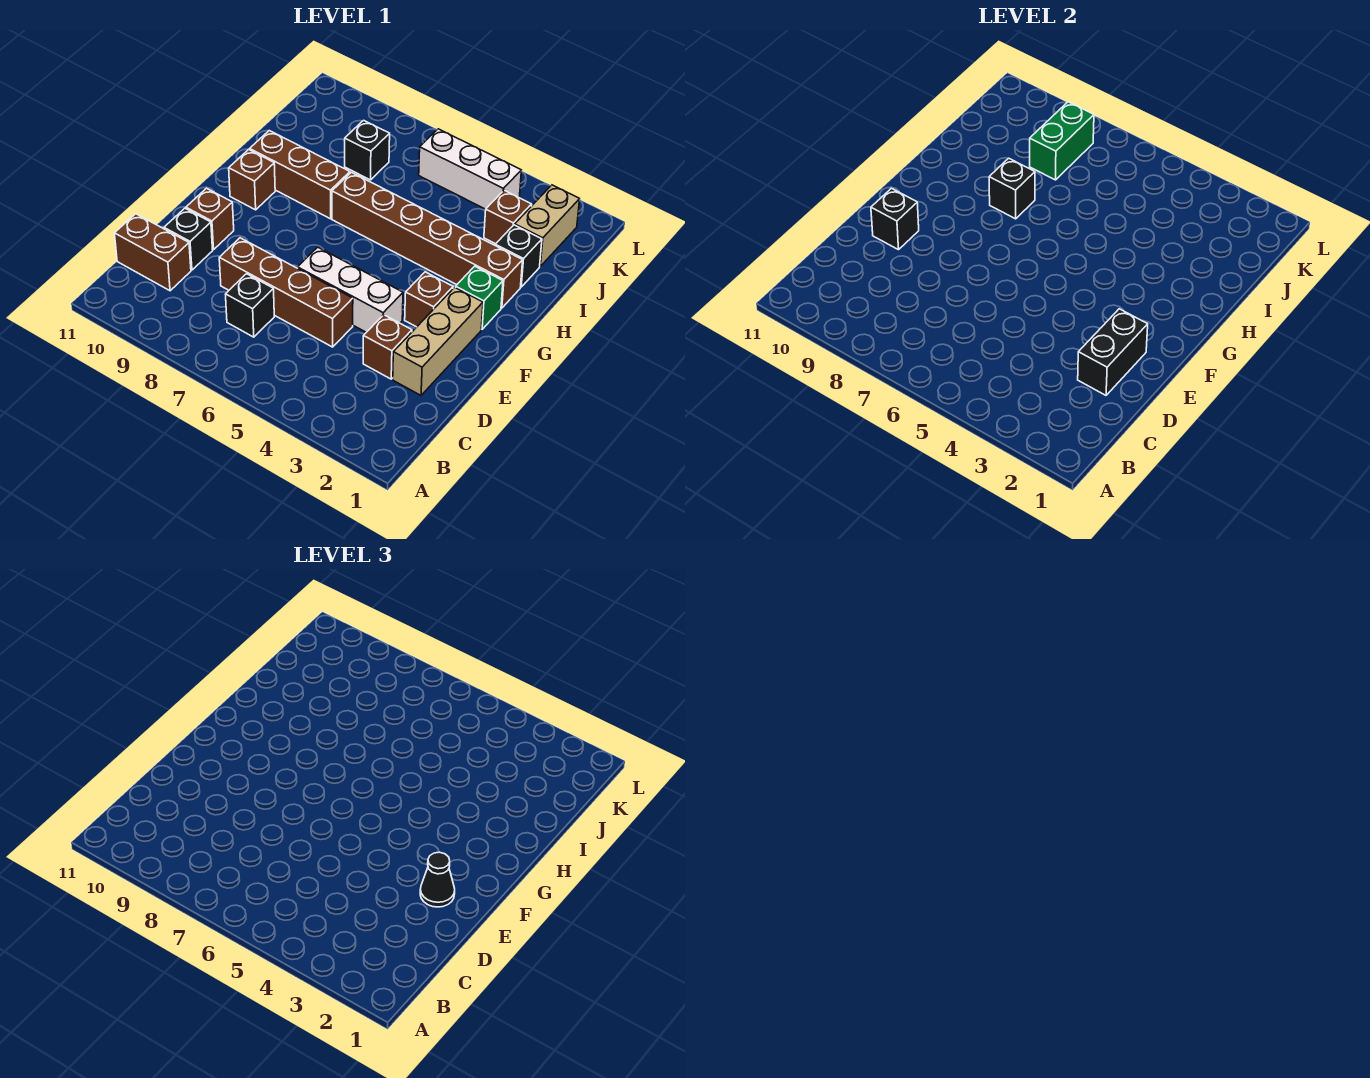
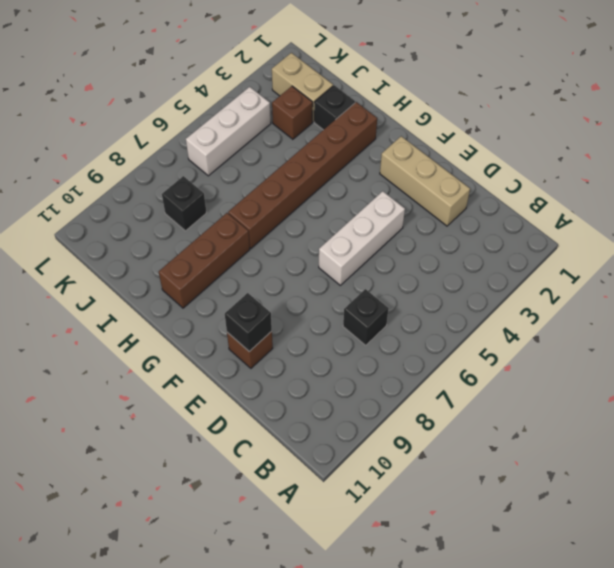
none -> brown 1x2 brick [114,214,191,291]
none -> brown 1x1 brick [363,315,412,379]
none -> brown 1x4 brick [219,238,353,347]

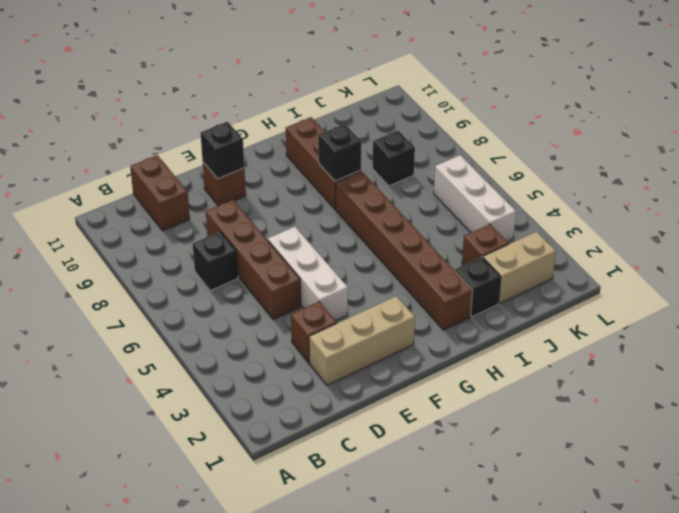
none -> black 1x1 brick [164,208,213,270]
none -> brown 1x1 brick [405,272,453,327]
none -> green 1x1 brick [456,266,503,329]

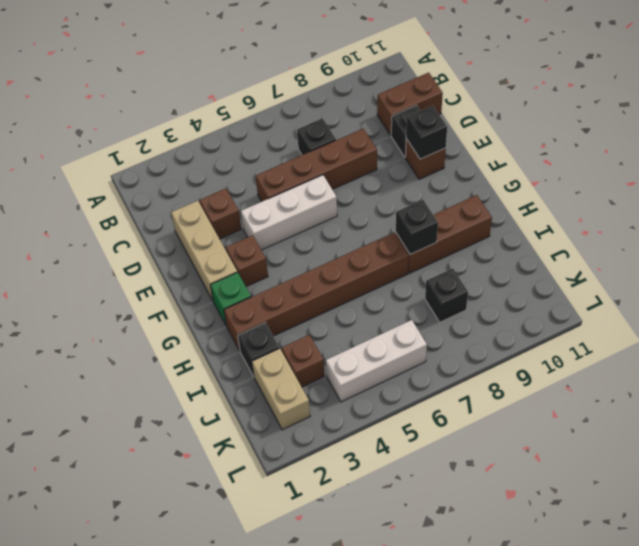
none -> brown 1x1 brick [229,149,275,210]
none -> black 1x2 brick [1078,309,1148,395]
none -> green 1x2 brick [1030,102,1094,180]

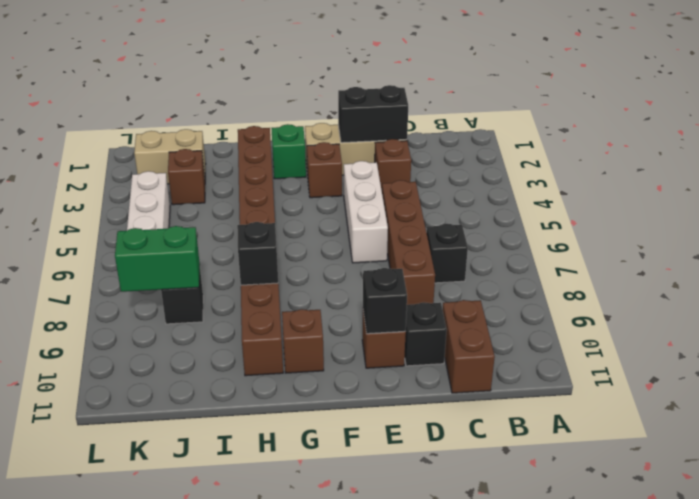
none -> black 1x1 brick [495,225,542,287]
none -> black 1x1 cone [420,852,455,907]

